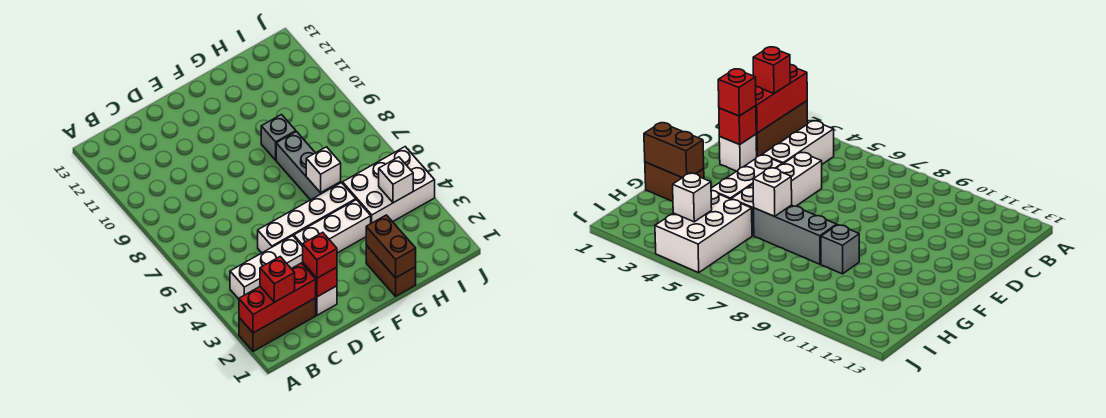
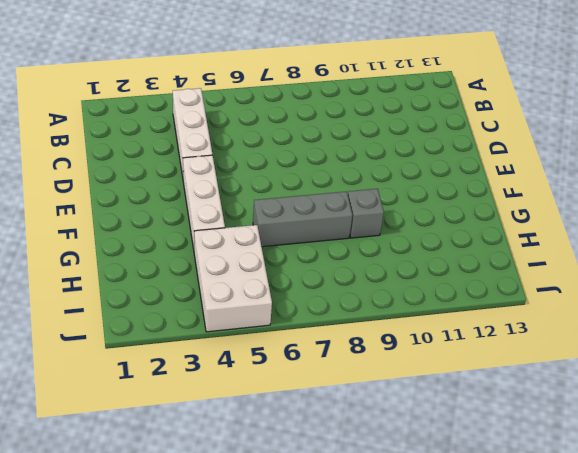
none -> brown 1x3 brick [239,298,316,352]
none -> white 1x1 brick [316,286,337,315]
none -> white 1x4 brick [258,183,356,253]

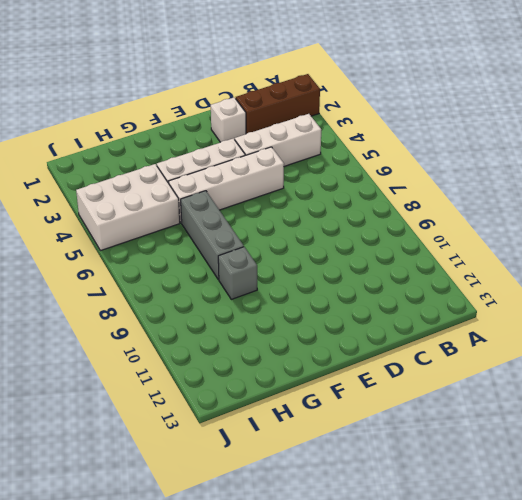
none -> brown 1x2 brick [366,245,416,296]
none -> red 1x3 brick [239,263,316,333]
none -> red 1x1 brick [303,263,337,297]

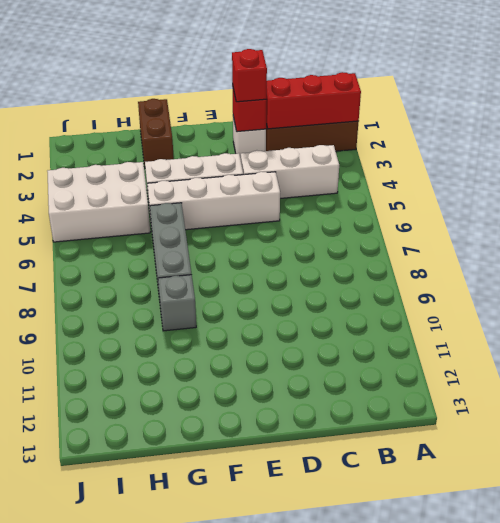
none -> brown 1x2 brick [366,215,416,278]
none -> white 1x1 brick [306,147,341,193]
none -> white 1x1 brick [379,157,413,203]

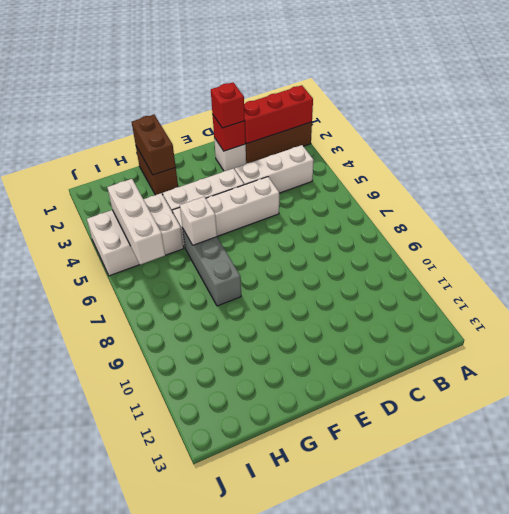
white 1x3 brick [107,179,165,265] -> white 1x1 brick [379,157,413,203]
none -> grey 1x1 brick [261,115,296,160]
none -> red 1x1 brick [260,257,295,302]

